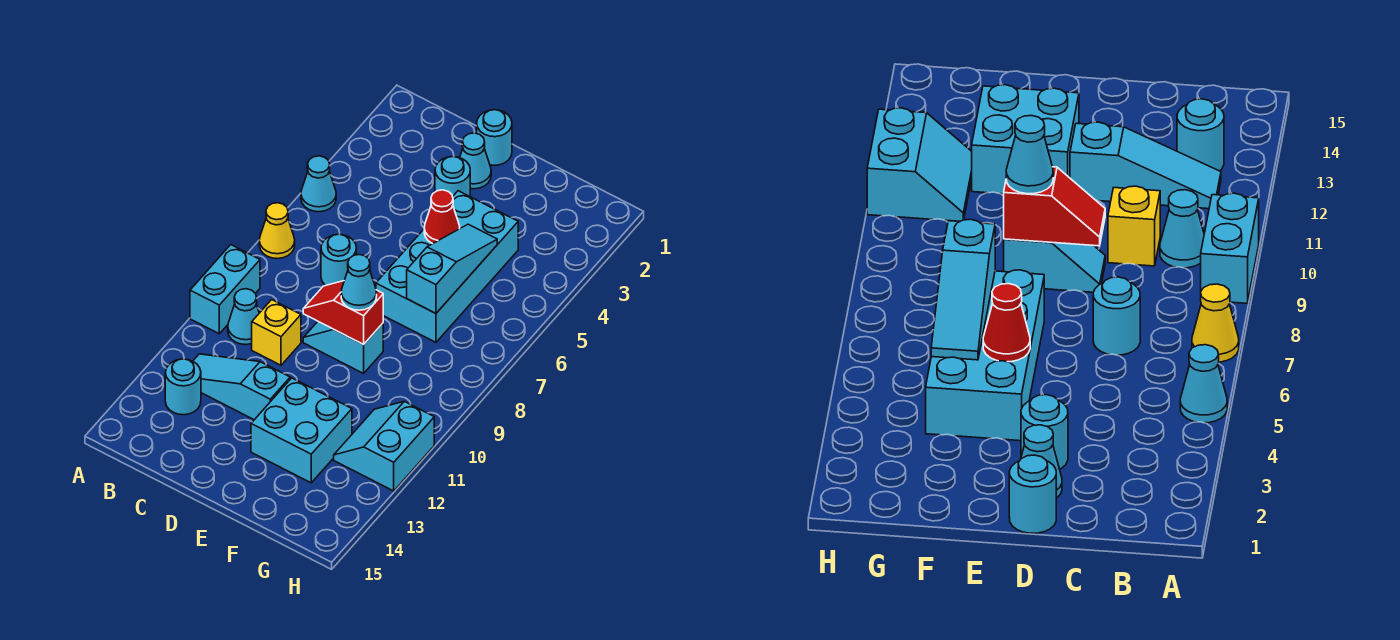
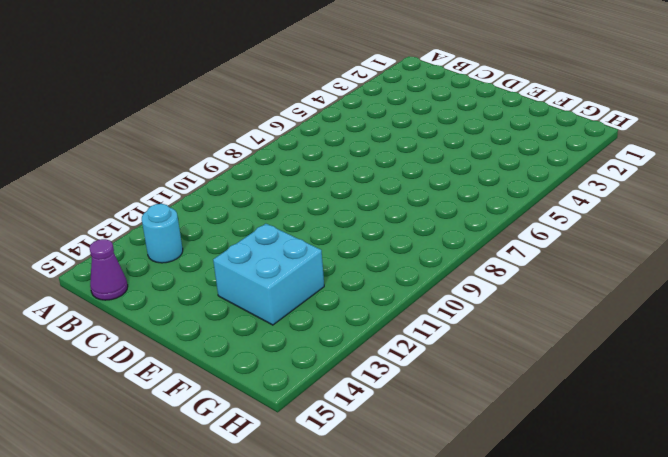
purple 1x1 cone [90,239,128,300] -> none
none -> cyan 1x1 cone [301,156,336,212]
none -> yellow 1x1 cone [259,203,295,259]
none -> cyan 1x2 brick [190,245,260,334]

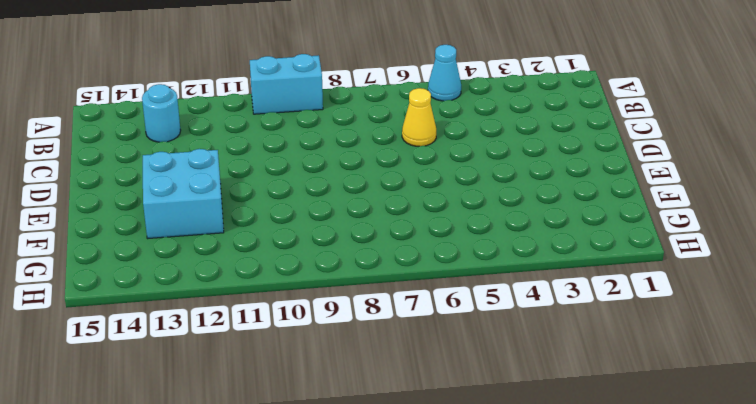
yellow 1x1 cone [402,88,436,146] -> yellow 1x1 cone moved to [259,203,295,259]
none -> cyan 1x1 cone [228,289,259,345]
none -> cyan 1x3 slope [193,354,290,420]
none -> cyan 1x1 round brick [321,234,356,286]

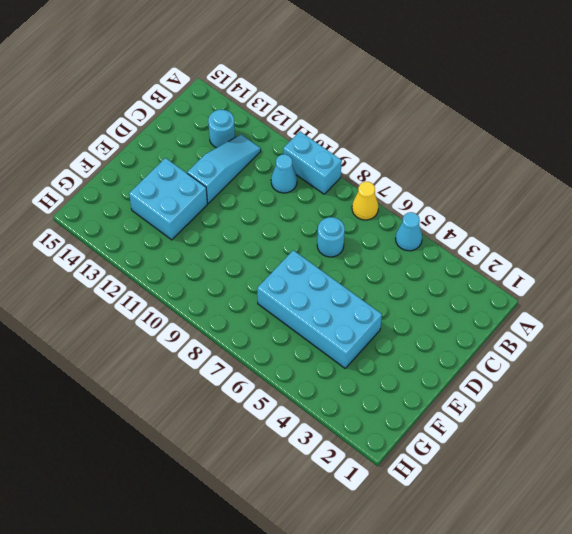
none -> yellow 1x1 brick [252,300,301,365]
none -> cyan 1x1 round brick [477,110,512,165]
none -> cyan 1x1 cone [460,133,491,189]

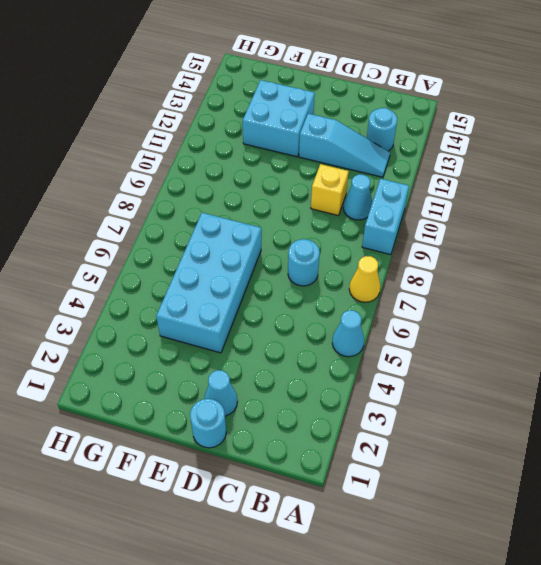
none -> cyan 1x1 round brick [435,156,470,196]
none -> cyan 1x2 slope [303,322,383,373]
none -> cyan 2x2 slope [334,401,434,491]

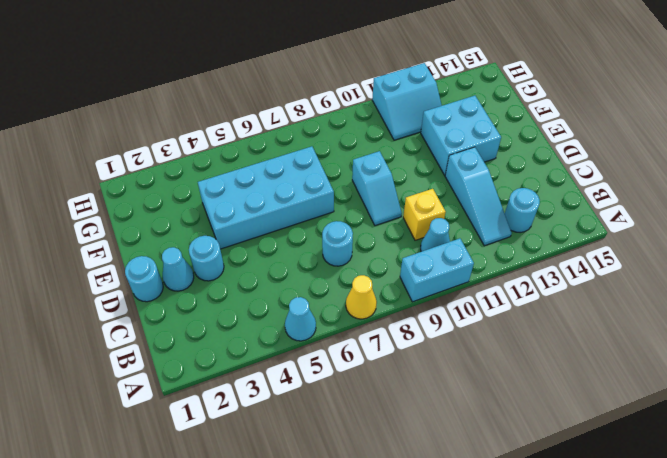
none -> red 1x2 slope [303,281,383,345]
none -> red 1x1 cone [424,190,460,244]
none -> cyan 1x3 slope [407,224,497,313]

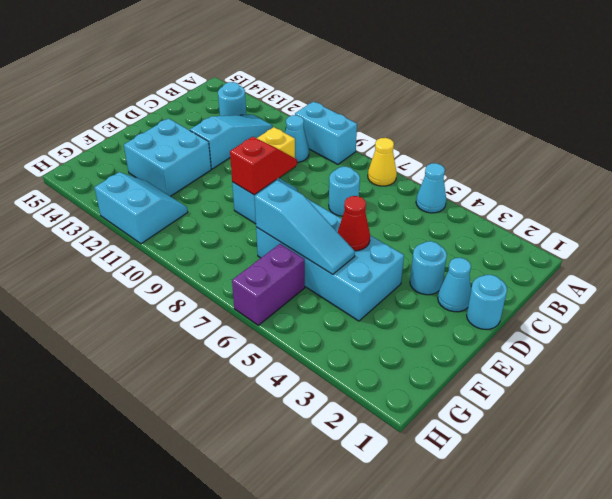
purple 1x2 brick [232,244,305,325] -> none
none -> cyan 1x1 cone [341,255,377,310]

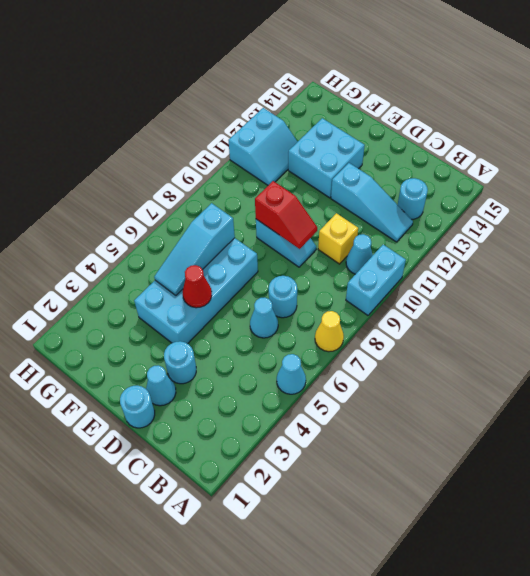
cyan 1x1 cone [250,297,278,338] -> cyan 1x1 cone moved to [341,255,377,310]

